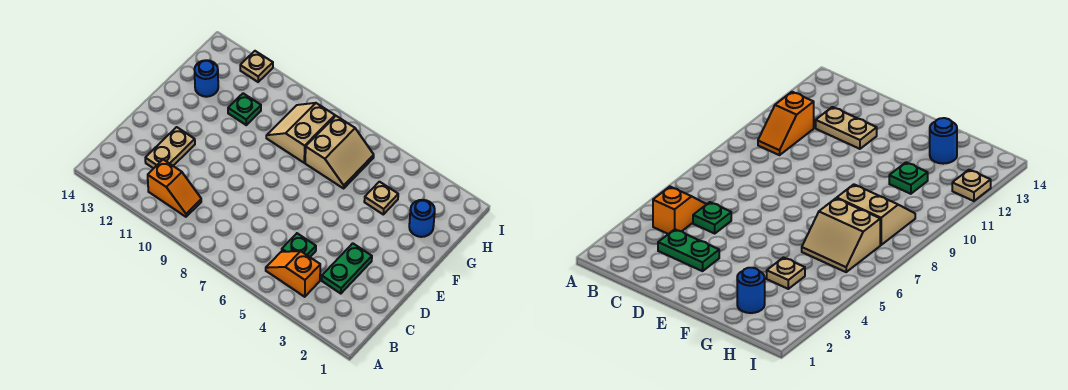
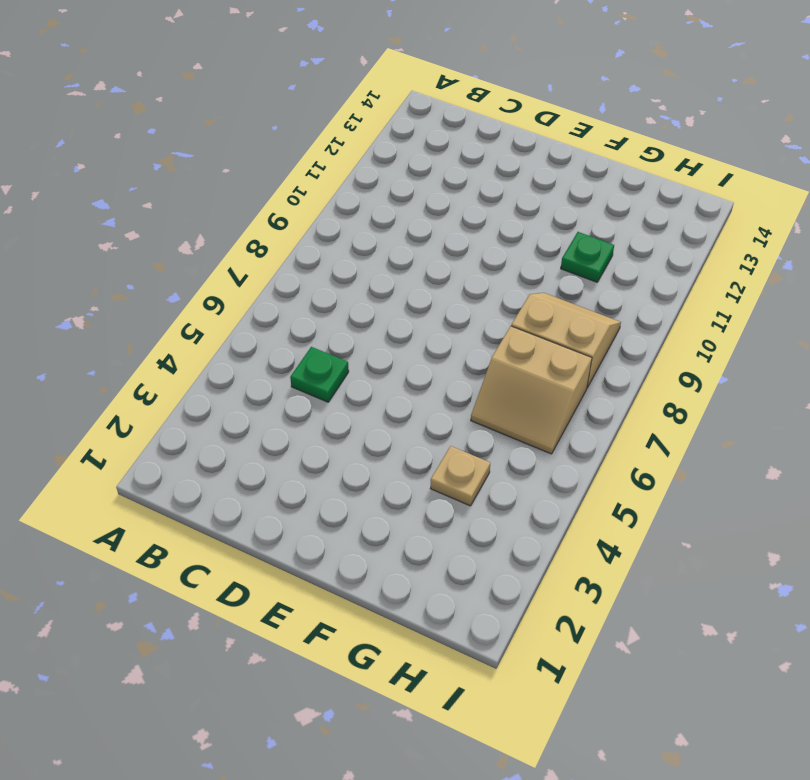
none -> orange 1x2 slope [266,251,320,297]
none -> orange 1x2 slope [148,160,201,217]
none -> green 1x2 plate [322,243,372,294]

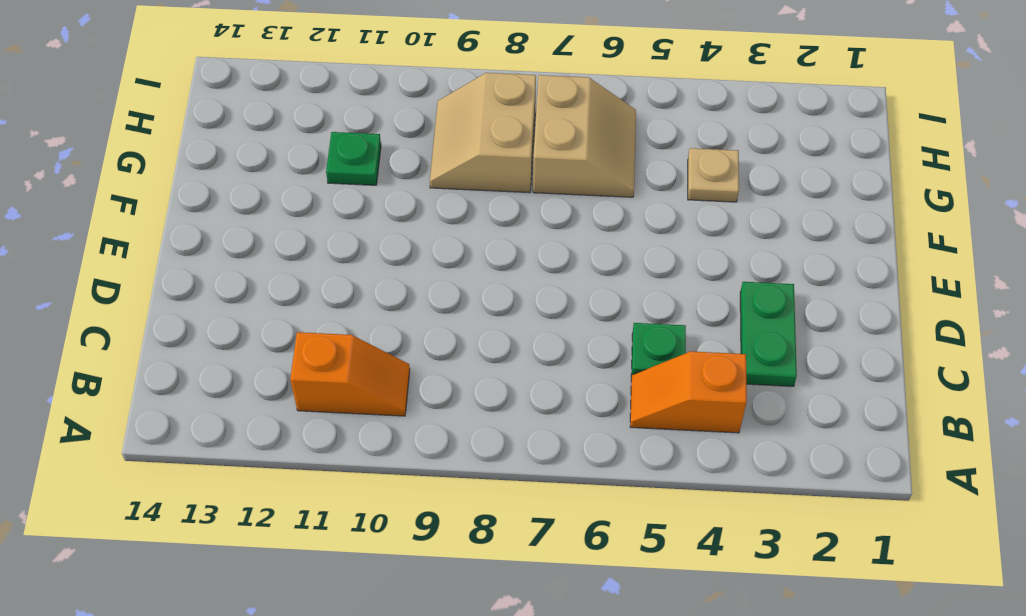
none -> tan 1x2 plate [145,127,195,168]
none -> blue 1x1 round brick [409,200,435,237]
none -> blue 1x1 round brick [194,60,218,97]

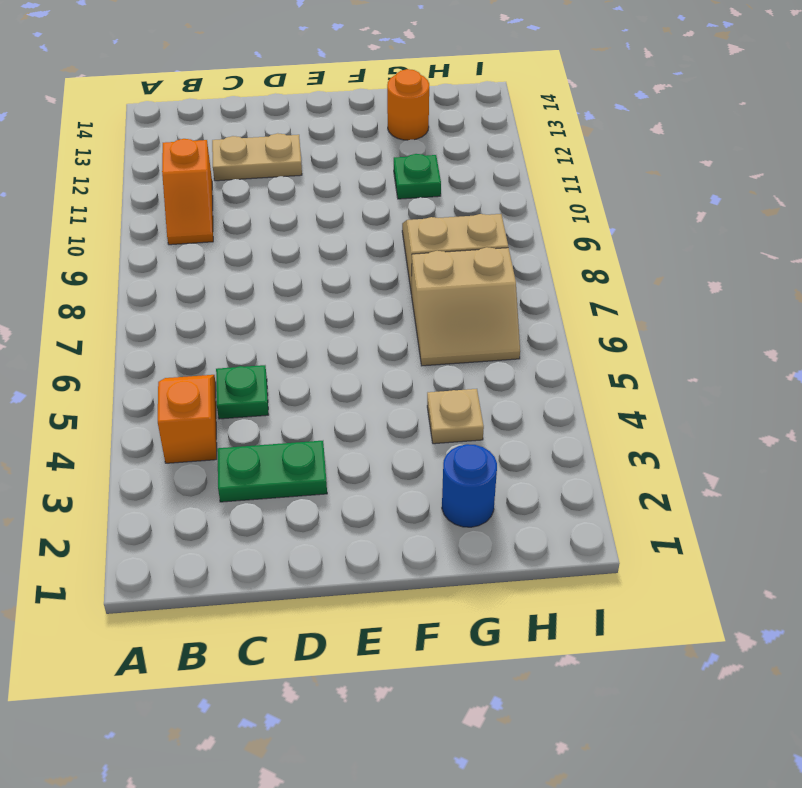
orange 1x1 round brick [387,69,429,140] -> blue 1x1 round brick [194,60,218,97]
none -> tan 1x1 plate [240,51,273,82]

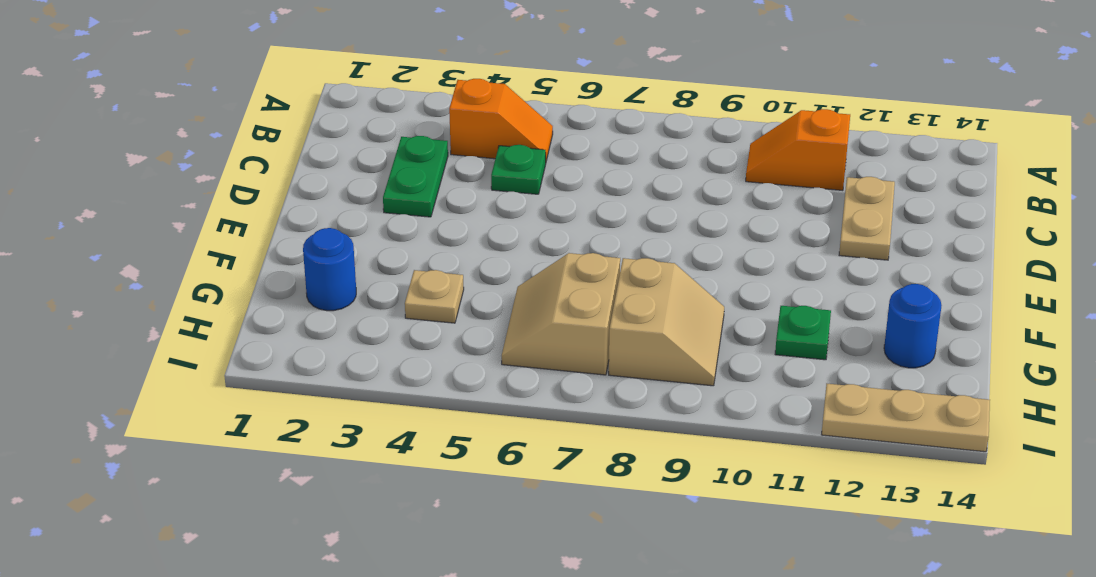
tan 1x3 plate [822,384,990,452] -> tan 1x1 plate [240,51,273,82]

